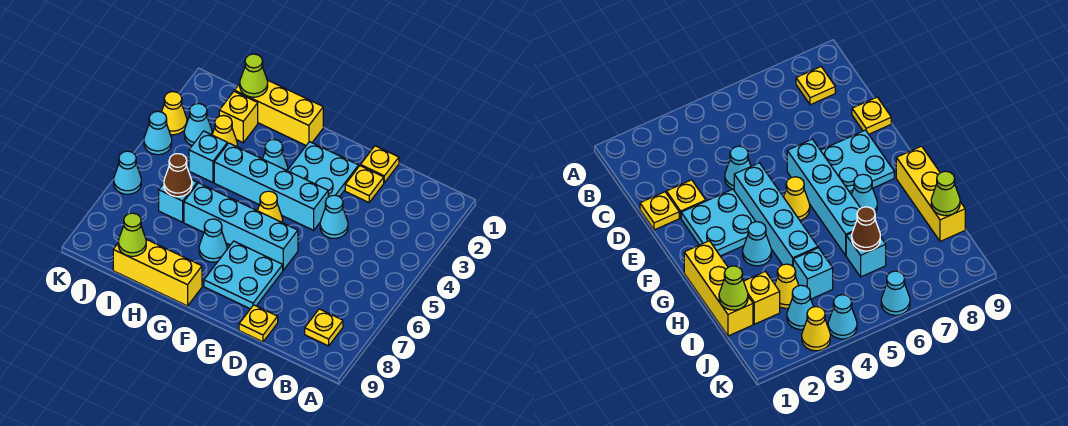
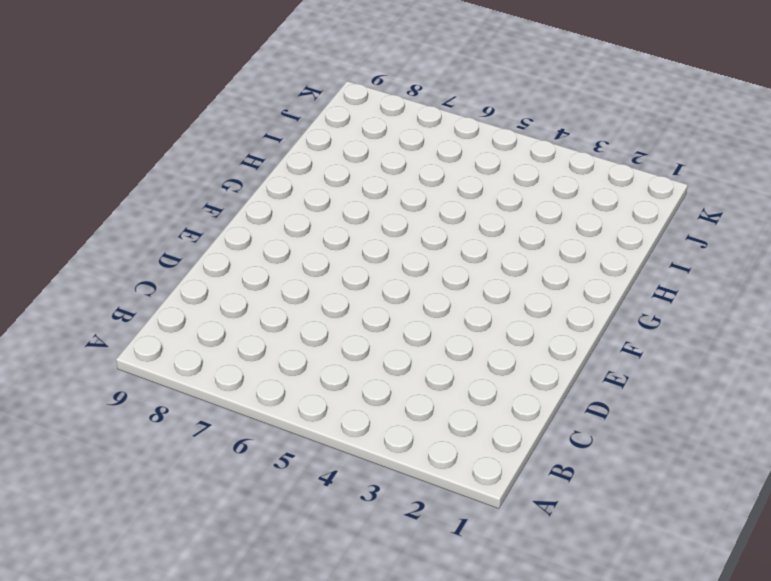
none -> yellow 1x1 plate [305,309,343,346]
none -> yellow 1x1 plate [360,146,399,183]
none -> yellow 1x1 plate [345,166,384,202]

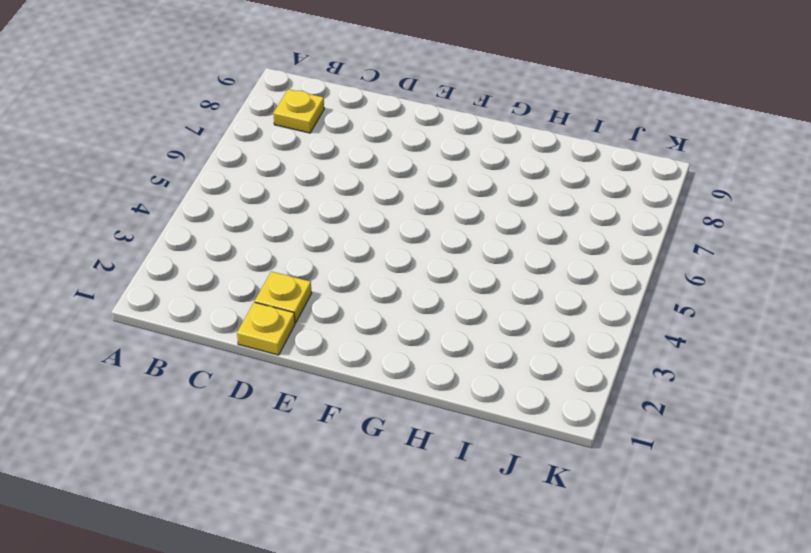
none -> cyan 1x1 cone [320,195,348,238]
none -> yellow 1x1 plate [239,305,278,342]
none -> cyan 2x2 plate [287,142,359,197]

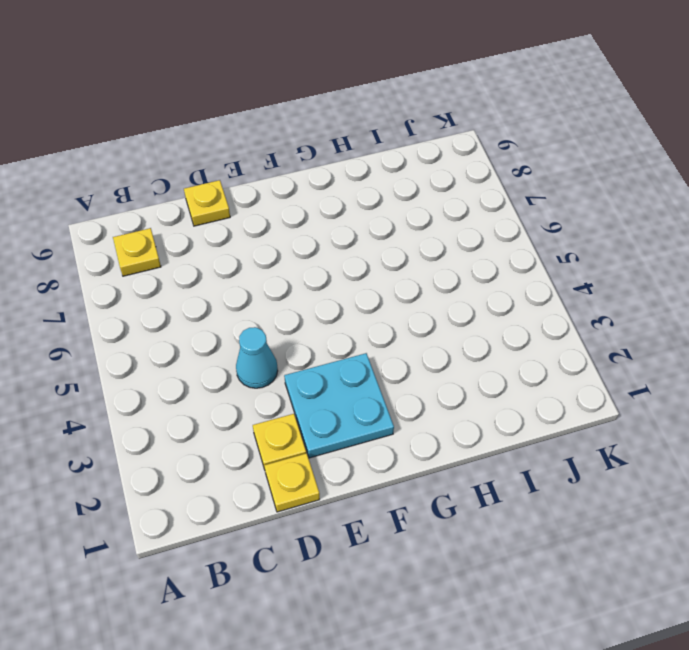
none -> cyan 1x4 brick [214,143,328,230]
none -> cyan 1x4 brick [184,183,298,270]
none -> cyan 2x2 plate [204,241,283,309]

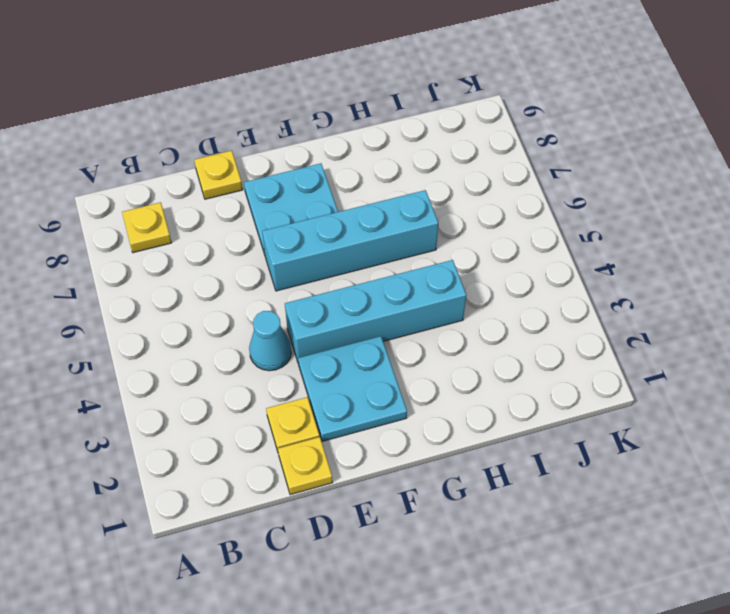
none -> yellow 1x1 cone [257,191,283,222]
none -> yellow 1x3 brick [235,80,323,145]
none -> cyan 1x1 cone [263,140,288,170]

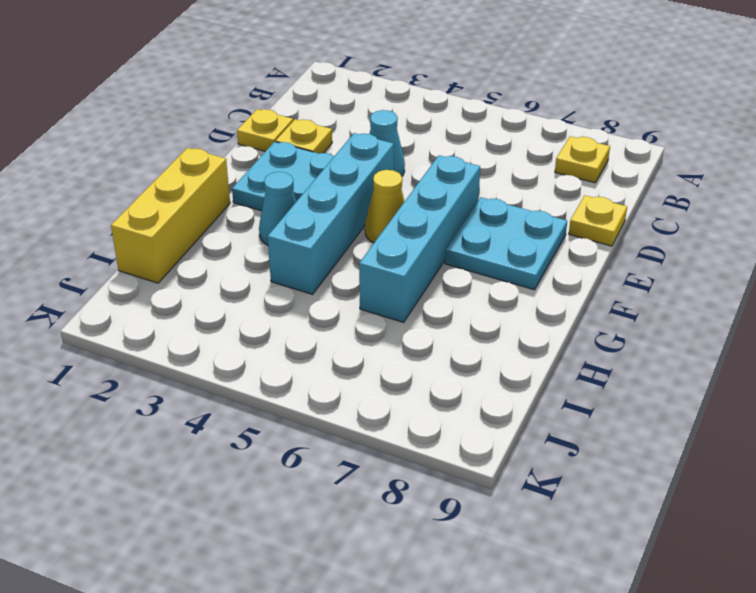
none -> cyan 1x1 cone [199,219,227,262]
none -> yellow 1x3 brick [113,239,202,306]
none -> yellow 1x1 brick [219,91,258,143]

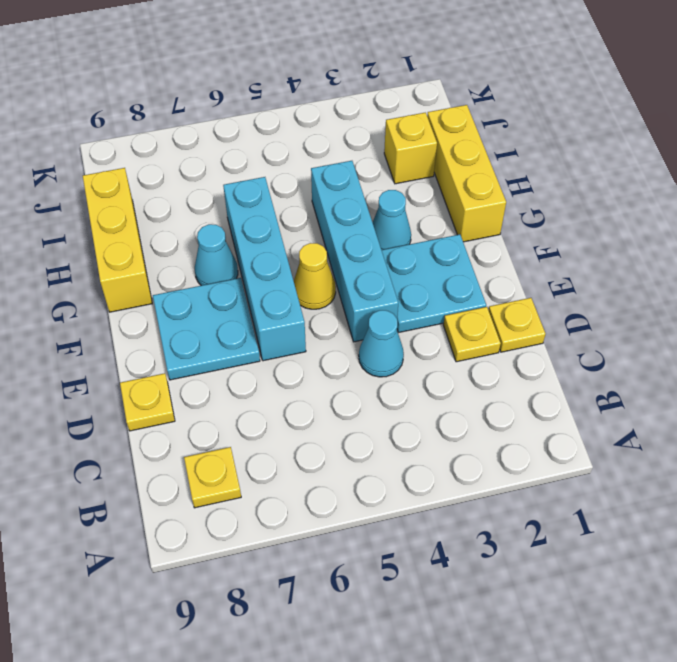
none -> yellow 1x1 cone [212,116,237,147]
none -> cyan 1x1 brick [189,131,227,182]
none -> cyan 1x1 brick [159,179,197,222]

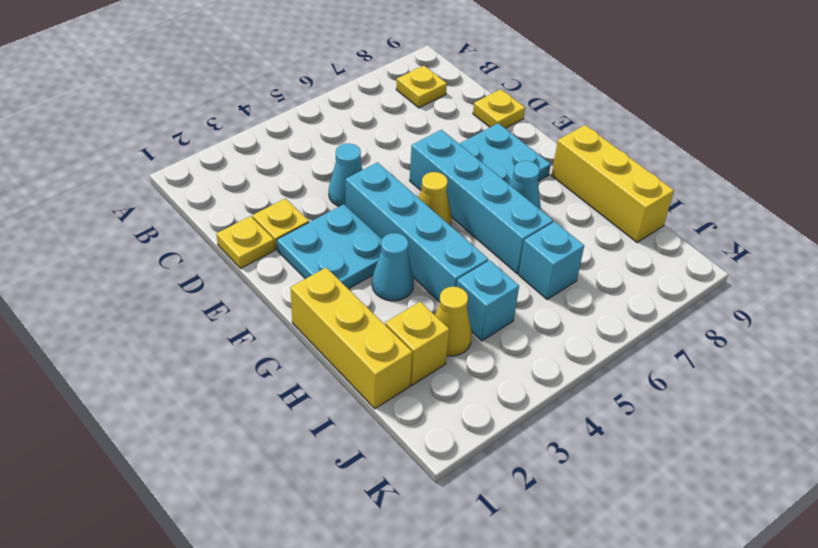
none -> cyan 1x1 cone [184,104,212,145]
none -> yellow 1x1 cone [162,92,187,135]
none -> cyan 1x1 cone [144,111,172,155]

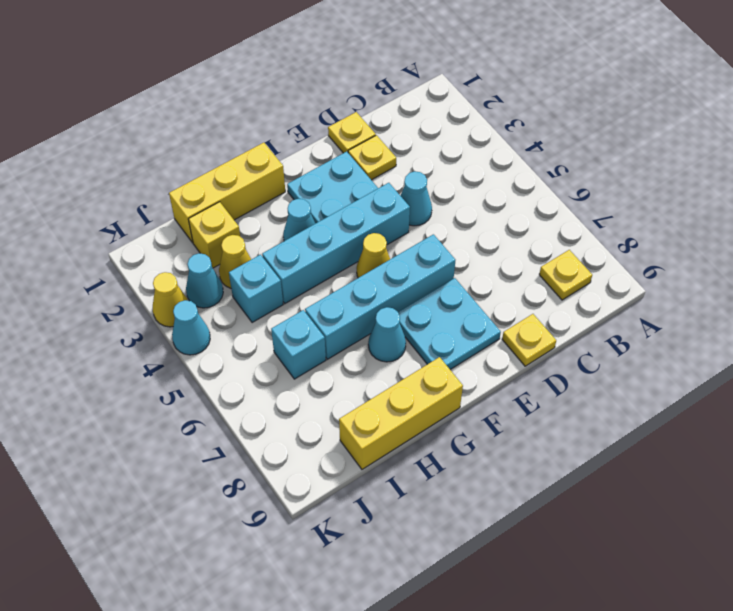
none -> cyan 1x1 cone [114,151,141,194]
none -> lime 1x1 cone [240,54,268,97]
none -> brown 1x1 cone [164,154,192,197]

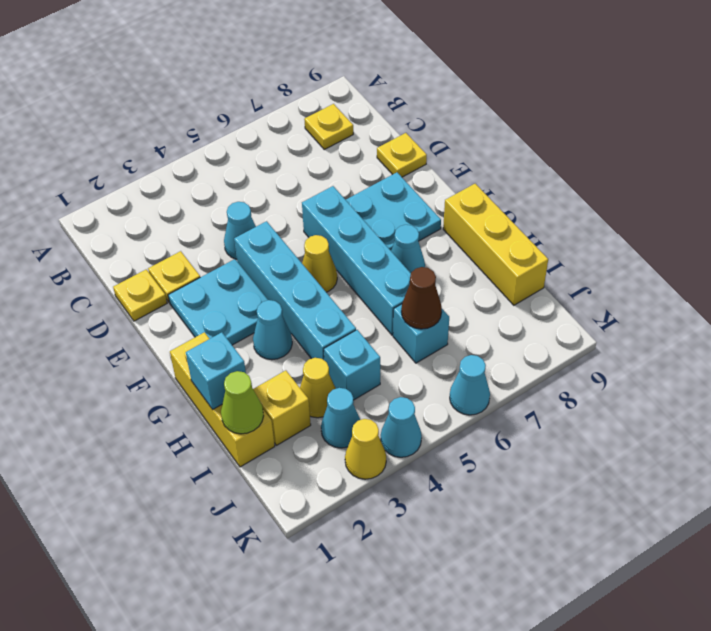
cyan 1x1 brick [186,332,246,409] -> none
none -> lime 1x1 cone [118,213,146,256]

